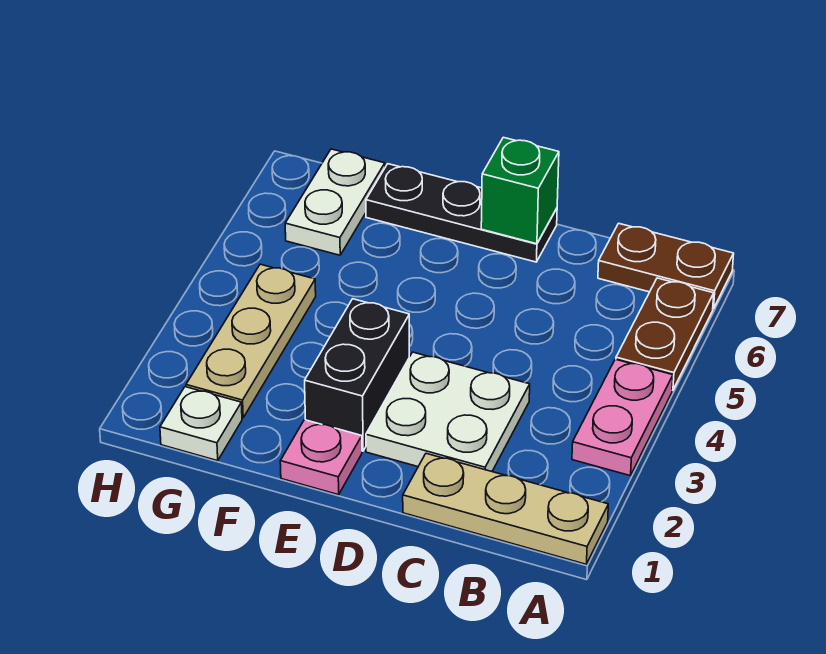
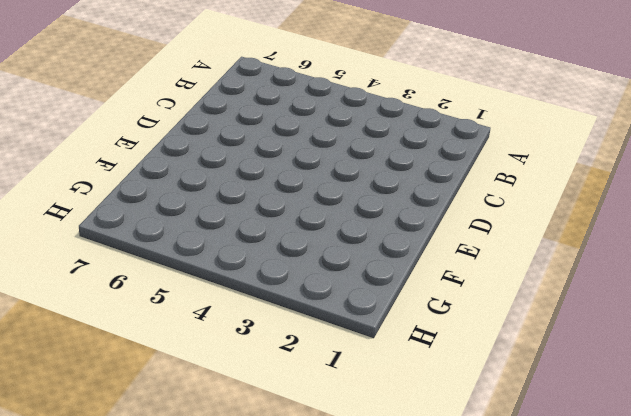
none -> tan 1x3 plate [403,453,608,564]
none -> pink 1x2 plate [572,359,673,476]
none -> brown 1x2 plate [616,278,714,390]

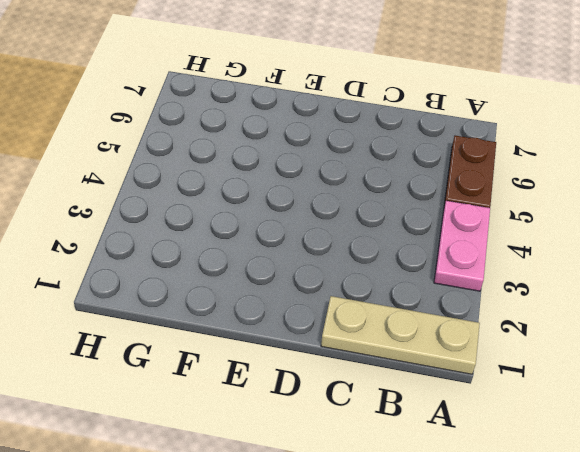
none -> brown 1x2 plate [598,223,734,309]
none -> white 2x2 plate [366,352,530,471]
none -> black 1x3 plate [366,164,557,262]

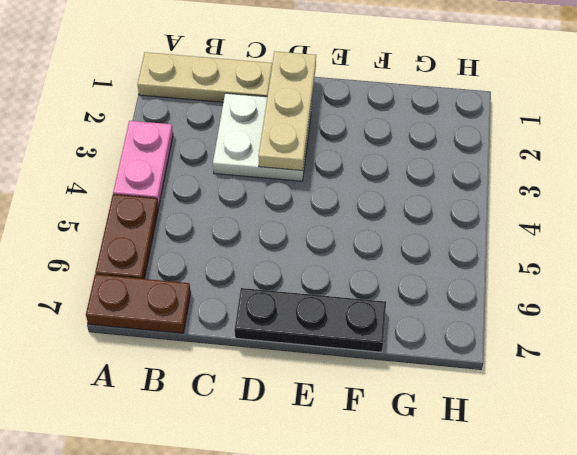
tan 1x3 plate [258,51,316,171] -> tan 1x3 plate moved to [186,264,316,418]
none -> pink 1x1 plate [280,420,362,495]
none -> black 1x2 brick [305,299,409,451]
none -> white 1x1 plate [160,387,242,461]

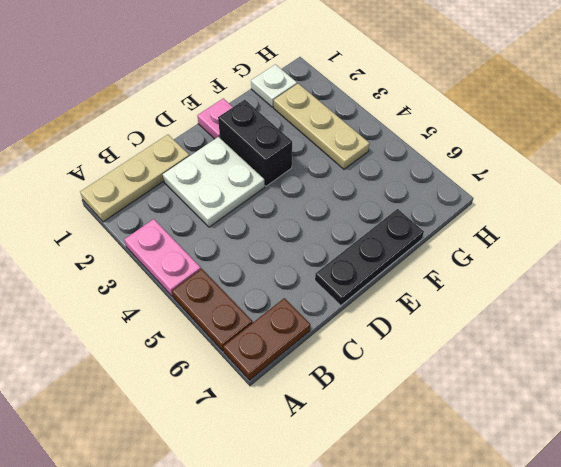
none -> white 1x2 plate [285,149,385,255]
none -> green 1x1 brick [481,137,559,244]

